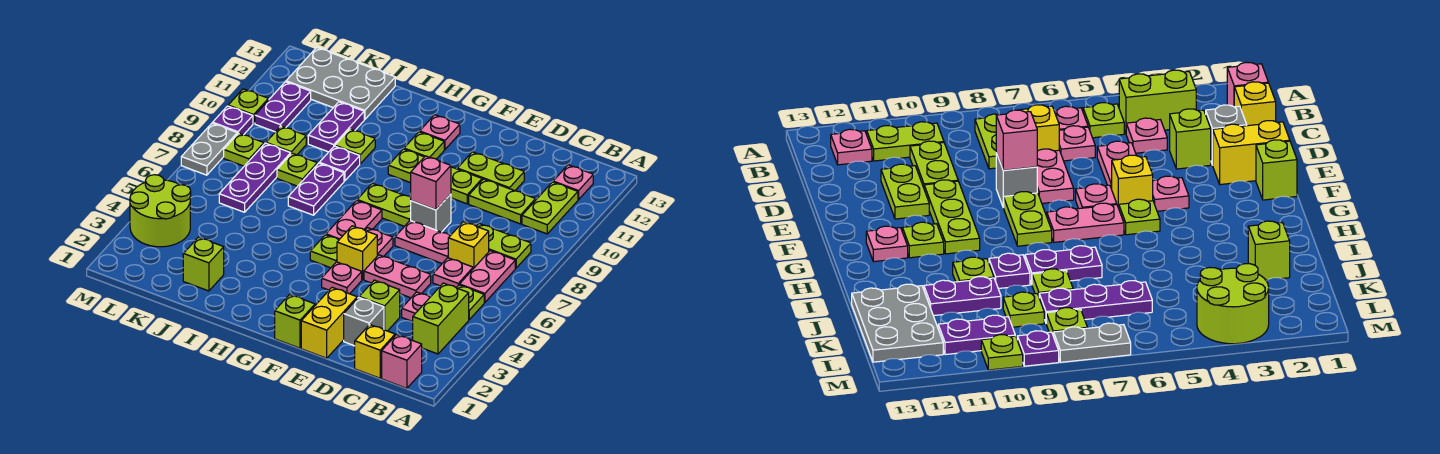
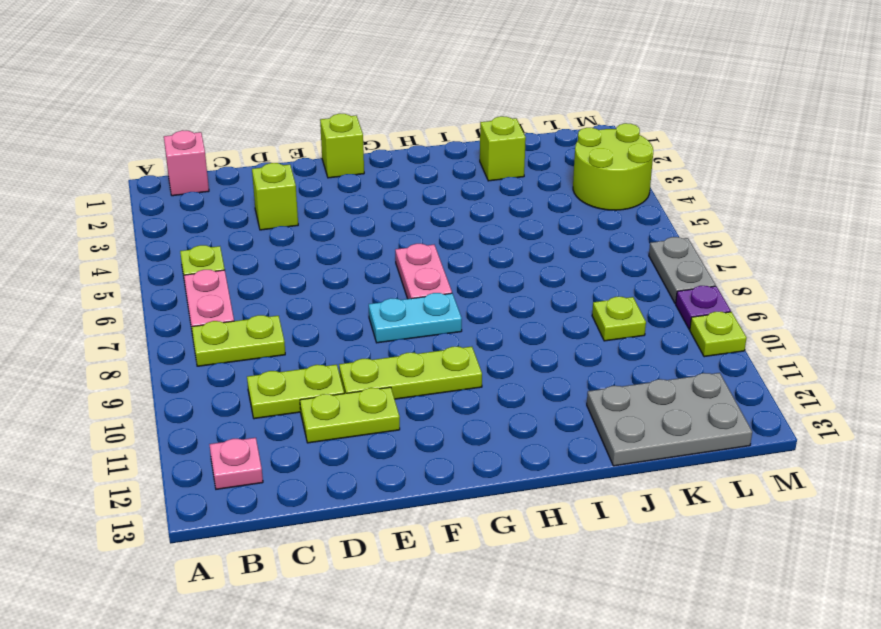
cyan 1x2 plate [369,293,462,343] -> lime 1x2 plate [357,183,411,226]
none -> lime 1x2 brick [413,283,469,354]
none -> lime 1x2 plate [522,182,578,234]
none -> yellow 1x1 brick [355,325,395,378]
none -> pink 1x1 plate [402,292,430,322]

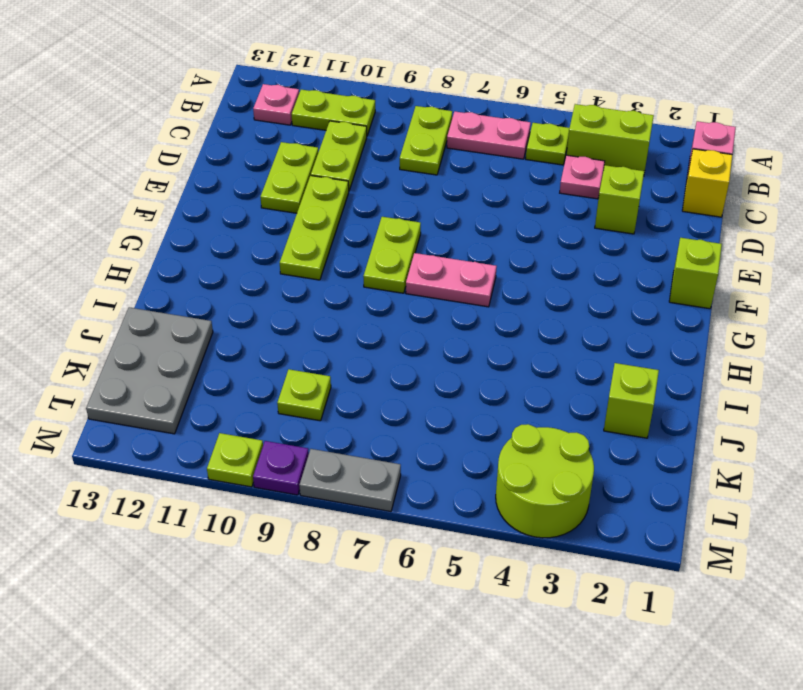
none -> pink 1x1 plate [433,258,473,287]
none -> yellow 1x1 brick [448,222,489,269]
none -> grey 1x1 brick [344,297,384,346]
none -> pink 1x2 plate [364,255,431,298]

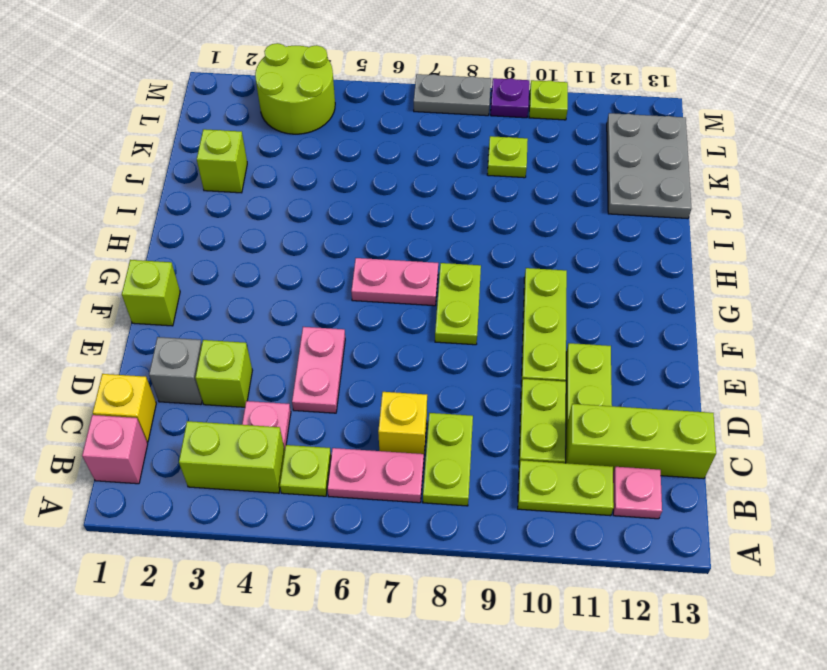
lime 1x3 brick [566,404,716,479] -> none
none -> pink 1x1 plate [433,258,473,287]
none -> pink 1x2 plate [395,221,450,263]
none -> yellow 1x2 brick [301,287,357,358]
none -> grey 1x1 brick [411,194,451,232]

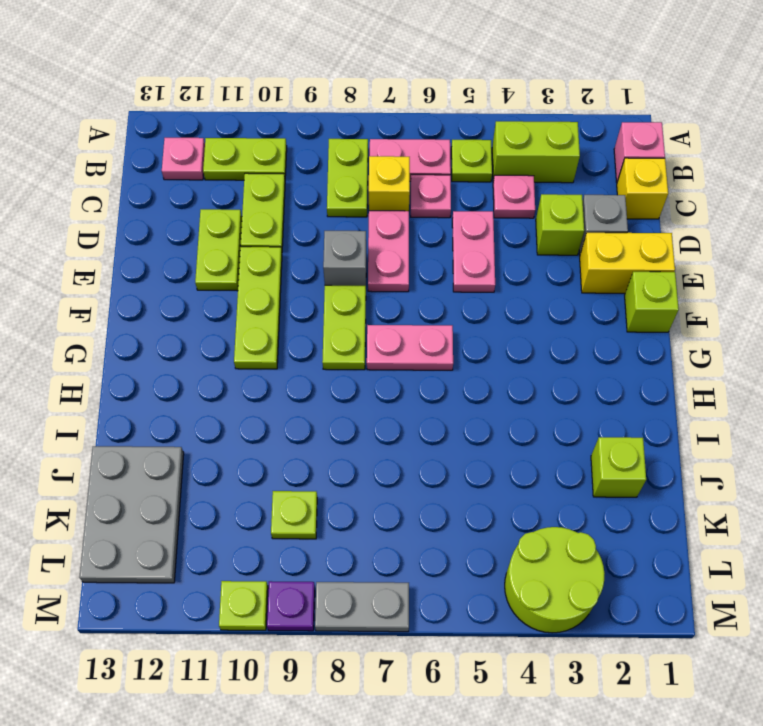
none -> pink 1x1 plate [322,262,362,294]
none -> yellow 1x1 brick [337,226,377,280]
none -> pink 1x1 plate [365,228,393,257]
none -> lime 1x1 plate [310,235,339,268]

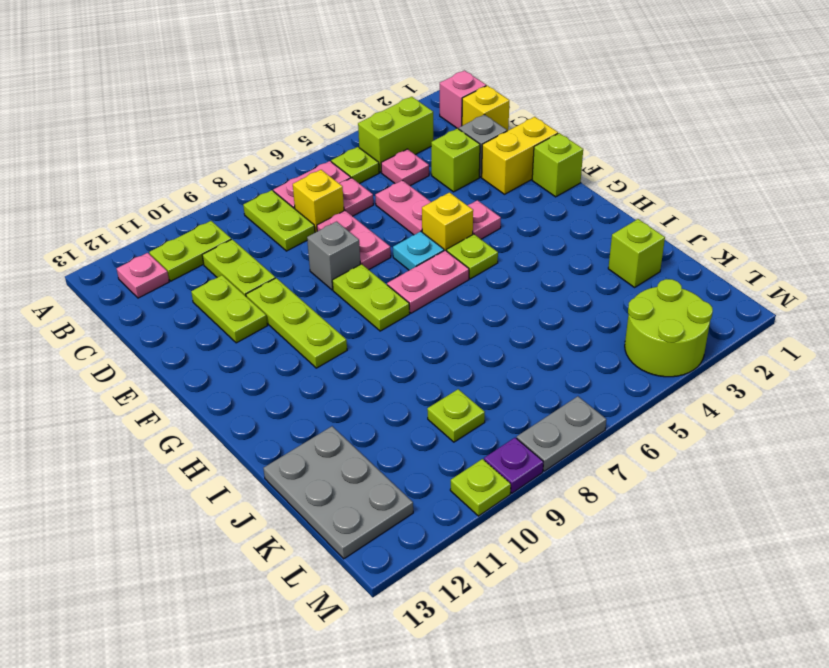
cyan 1x1 plate [393,231,444,270] -> pink 1x1 plate [365,228,393,257]
none -> lime 1x1 plate [404,132,444,159]
none -> pink 1x1 plate [420,115,460,149]
none -> purple 1x2 plate [288,163,344,215]
none -> purple 1x1 plate [319,146,360,181]

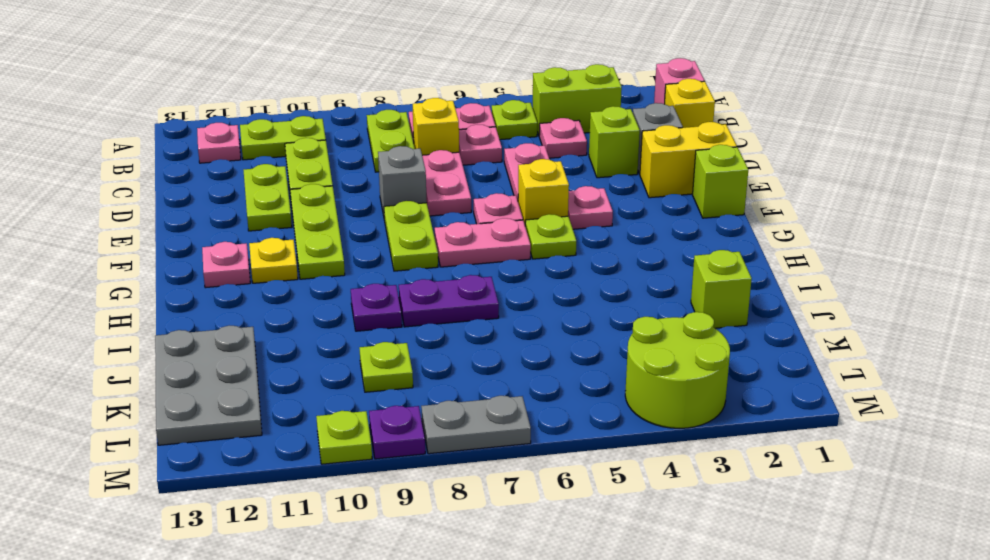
yellow 1x1 plate [249,238,298,283] -> lime 1x1 plate [404,132,444,159]
none -> lime 1x1 plate [335,129,375,164]
none -> lime 1x1 plate [277,153,317,186]
none -> purple 1x2 plate [308,102,364,152]
none -> purple 1x3 plate [219,143,291,212]

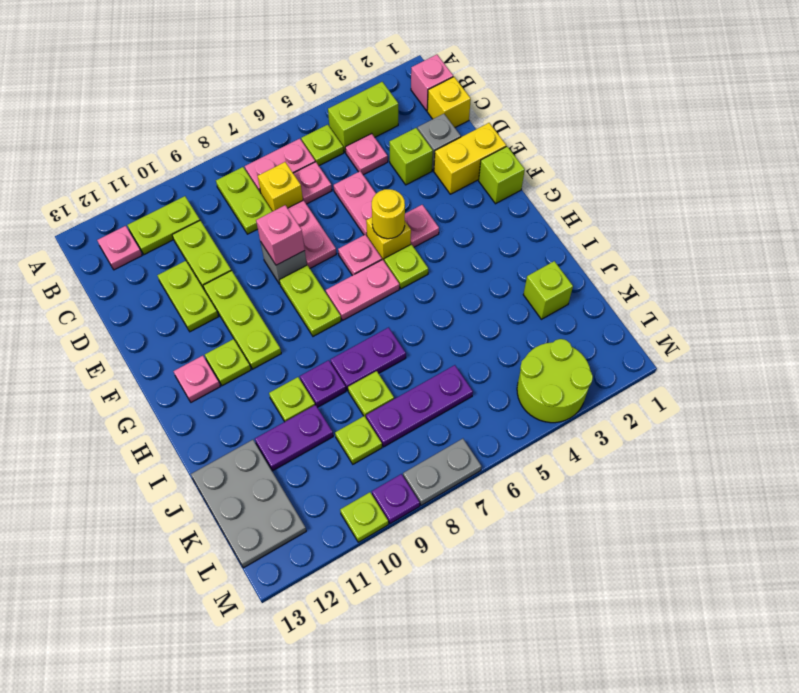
yellow 1x1 round brick [372,189,405,239] -> none
none -> lime 1x1 plate [224,133,264,166]
none -> purple 1x2 plate [255,82,311,132]

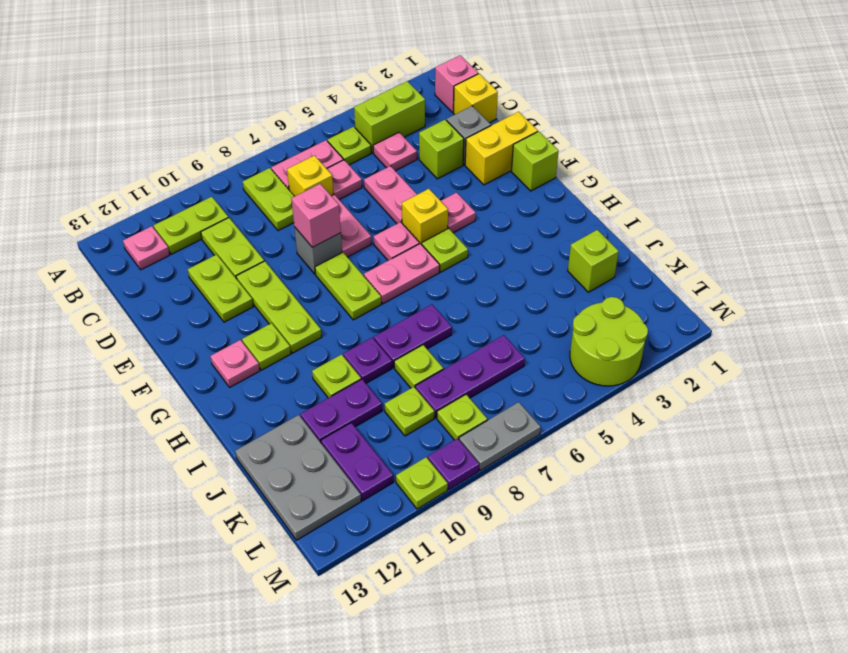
purple 1x2 plate [321,423,393,500] -> purple 1x2 plate turned to [255,82,311,132]

